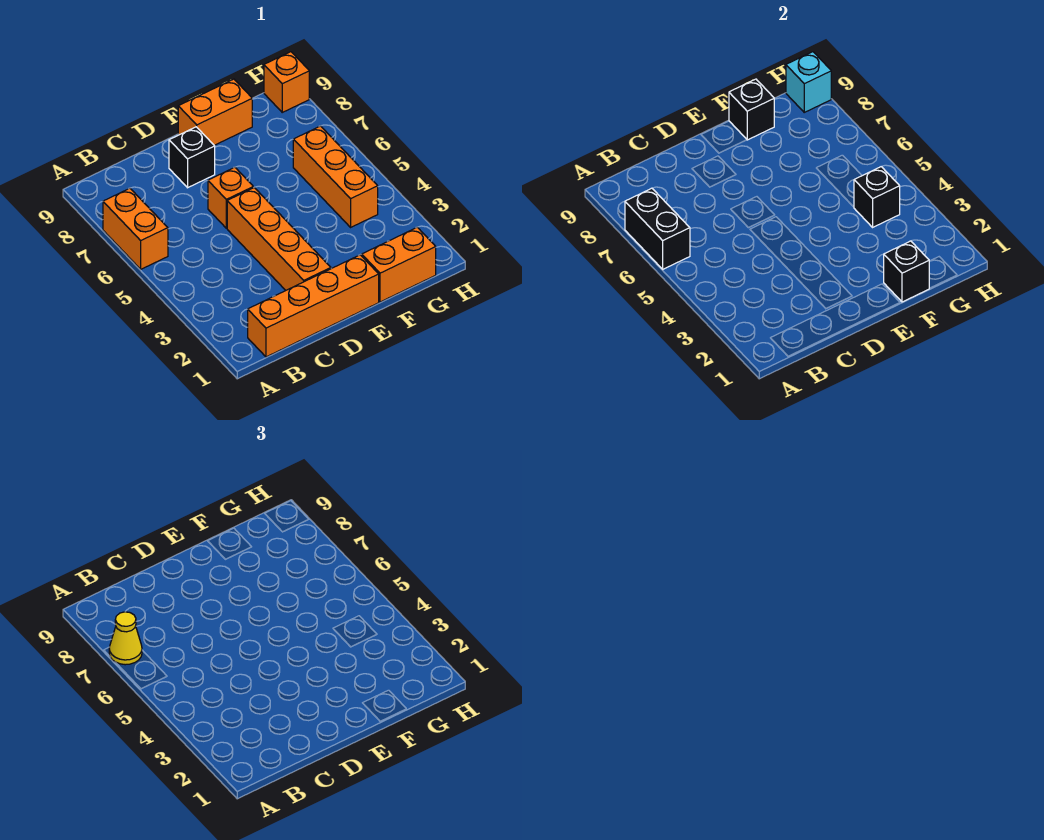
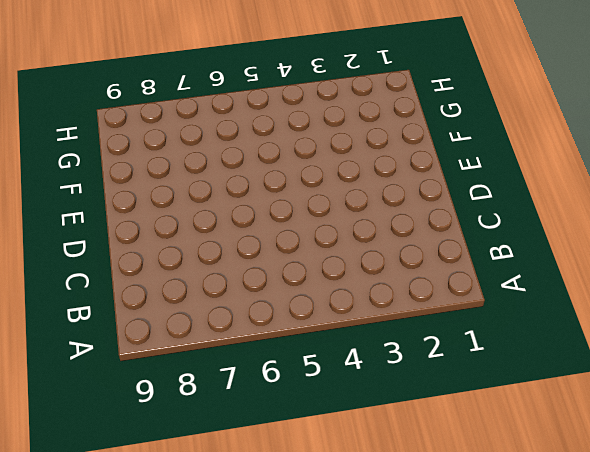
none -> orange 1x2 brick [103,188,168,269]
none -> orange 1x4 brick [248,255,379,357]
none -> orange 1x4 brick [227,188,331,290]

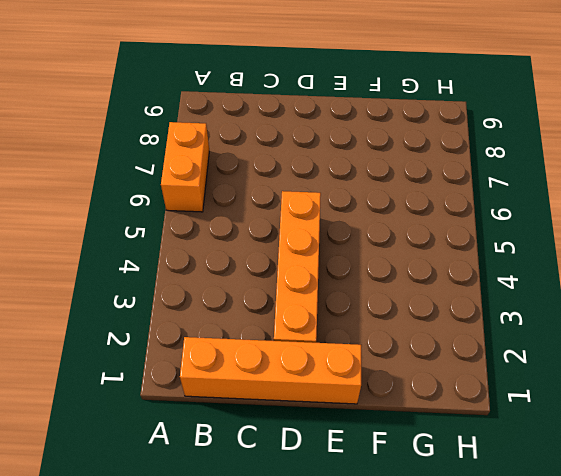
none -> orange 1x1 brick [208,167,253,228]
none -> black 1x1 brick [169,127,215,188]
none -> orange 1x2 brick [178,79,252,145]

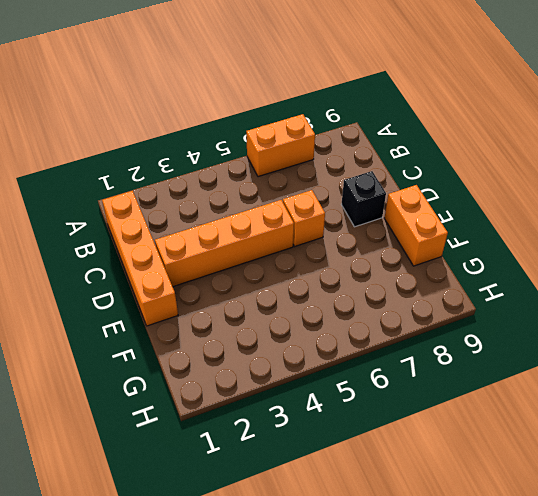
none -> orange 1x2 brick [362,227,436,302]
none -> orange 1x3 brick [293,126,378,227]
none -> orange 1x1 brick [264,52,309,112]

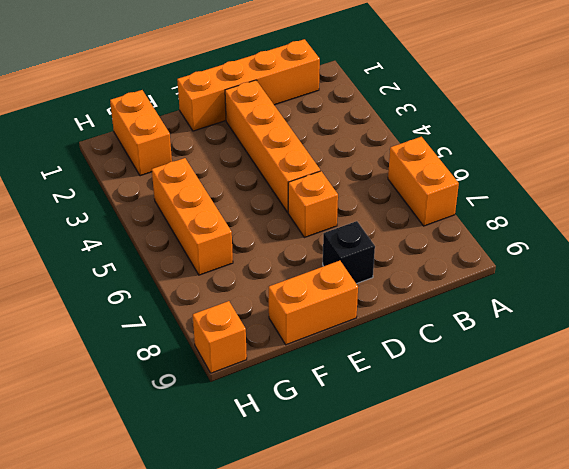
orange 1x2 brick [110,90,172,176] -> orange 1x2 brick turned to [362,227,436,302]
none -> black 1x2 brick [625,188,690,269]
none -> black 1x1 brick [884,241,929,302]
none -> black 1x1 brick [729,79,774,140]

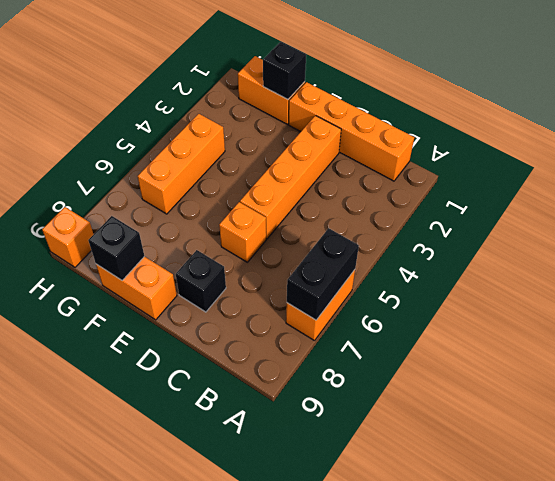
none -> black 1x1 brick [854,167,900,227]
none -> cyan 1x1 brick [786,52,831,112]
none -> yellow 1x1 cone [109,612,142,665]

